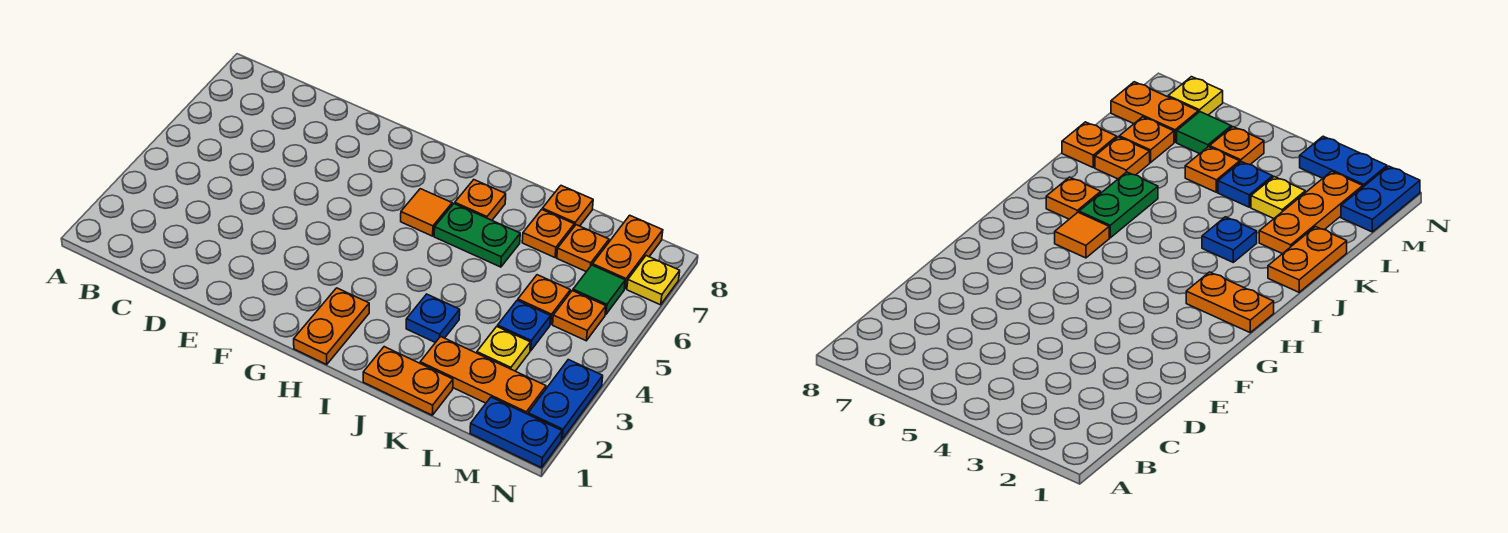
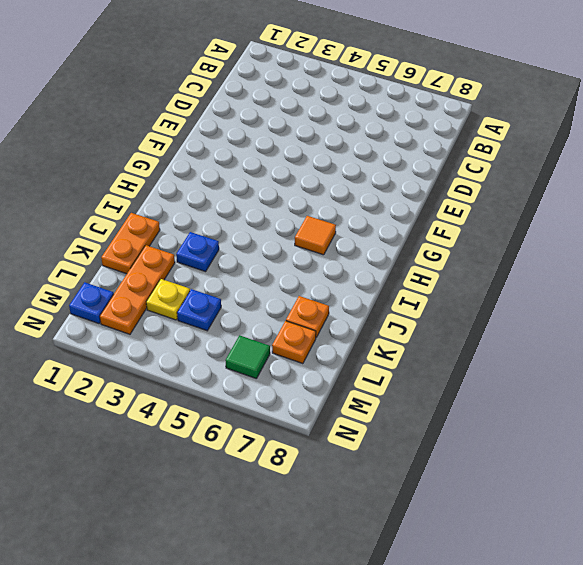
blue 1x1 plate [69,282,114,324] -> blue 1x2 plate [470,397,562,468]
none -> orange 1x2 plate [294,288,369,364]
none -> green 1x2 plate [434,204,520,267]
none -> orange 1x1 plate [455,180,506,220]

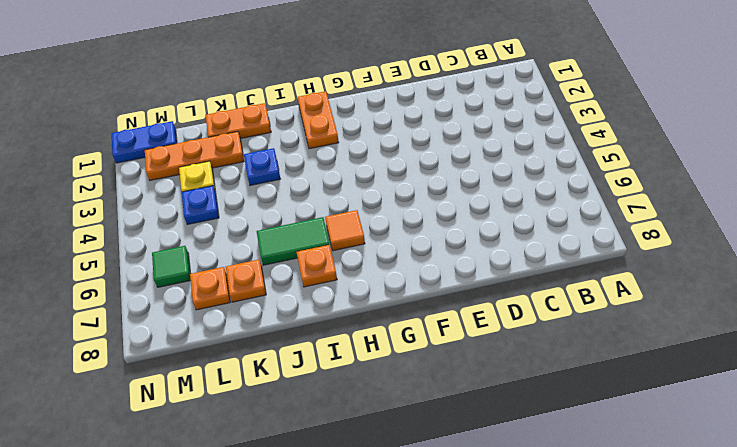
green 1x2 tile [257,217,330,265] -> green 1x2 plate [434,204,520,267]
none -> orange 1x1 plate [542,186,593,226]
none -> orange 1x1 plate [518,275,570,325]
none -> orange 1x1 plate [553,291,606,341]

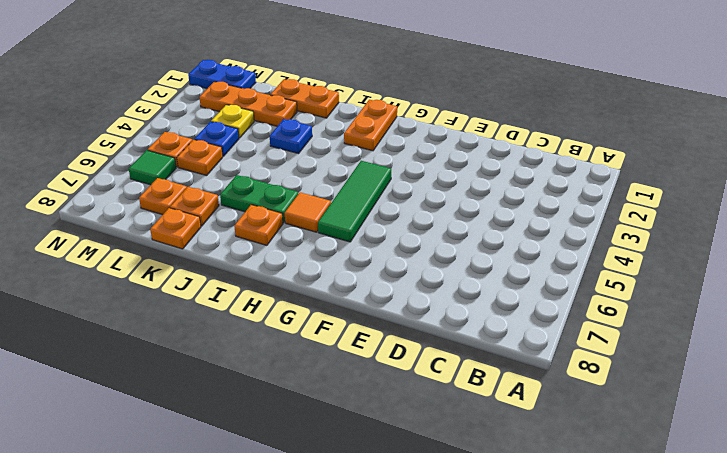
green 1x3 tile [318,161,391,242] -> none
none -> orange 1x2 plate [592,215,663,289]
none -> blue 1x2 plate [528,360,603,439]
none -> yellow 1x1 plate [627,256,680,305]

